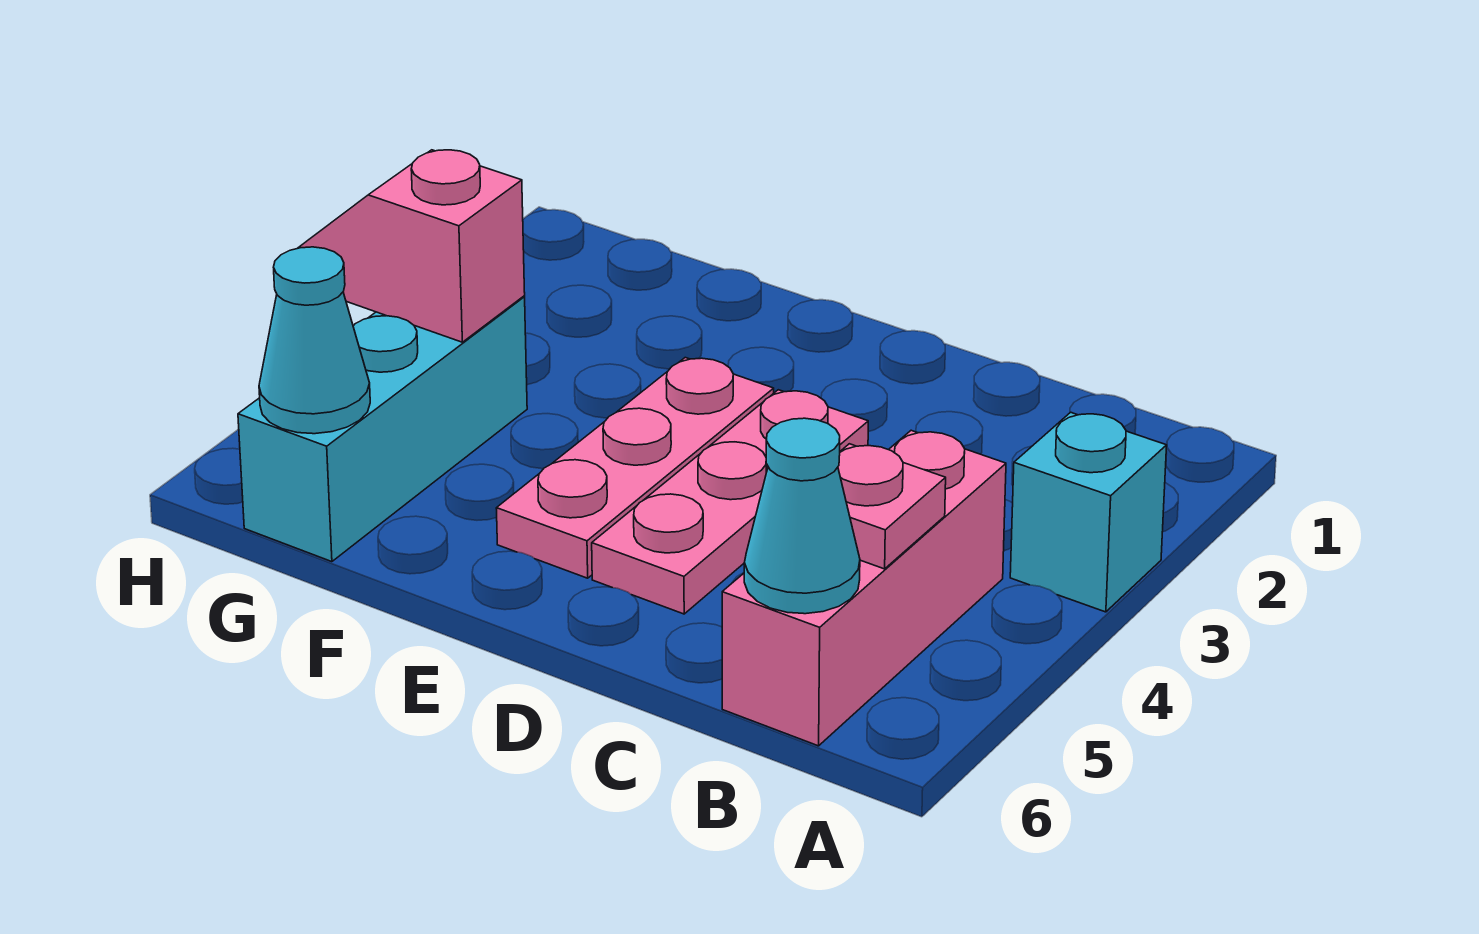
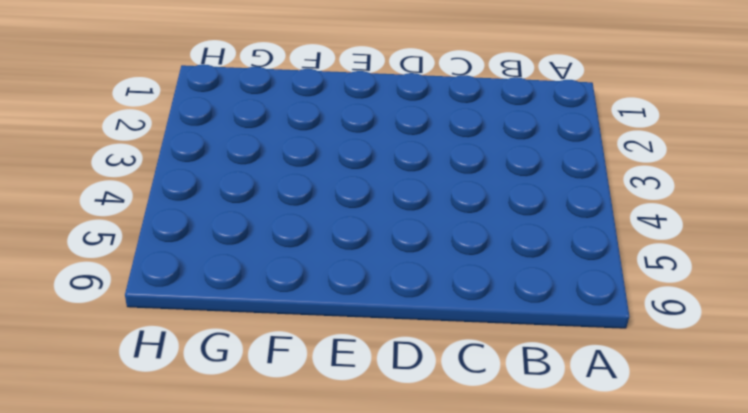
none -> cyan 1x1 brick [1010,412,1167,612]
none -> pink 1x3 brick [722,430,1006,746]

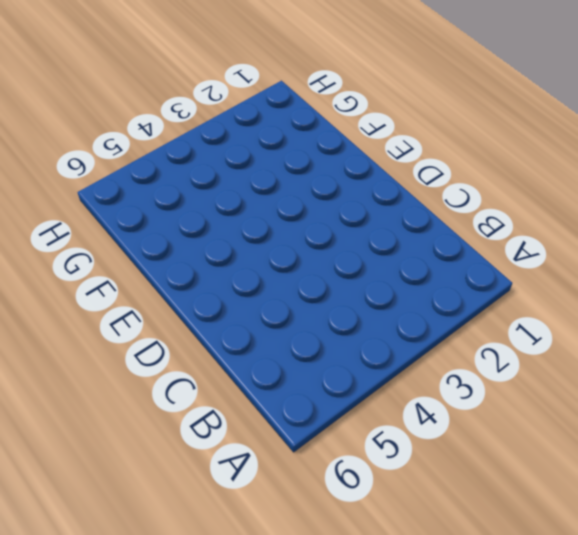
none -> cyan 1x1 brick [1010,412,1167,612]
none -> pink 1x3 brick [722,430,1006,746]

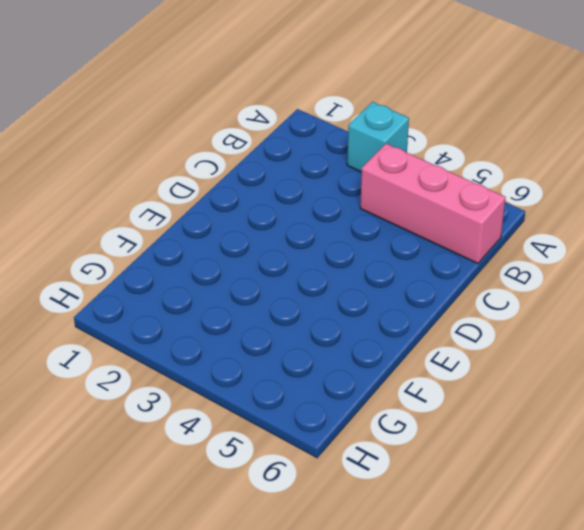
none -> pink 1x3 plate [592,390,868,614]
none -> pink 1x3 plate [496,358,774,578]

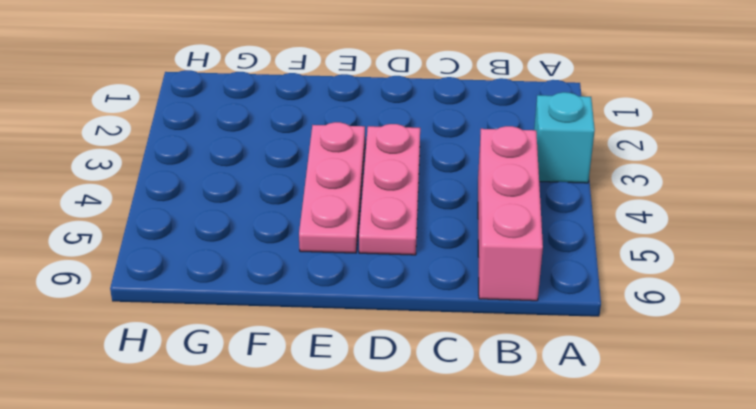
none -> cyan 1x3 brick [238,296,527,562]
none -> pink 1x1 plate [838,444,946,569]

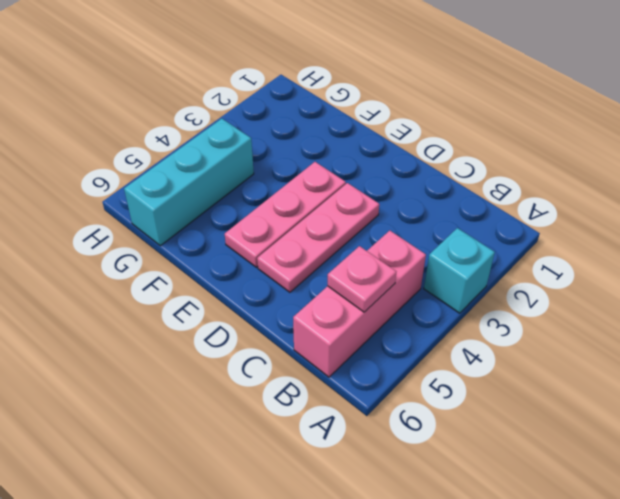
none -> cyan 1x1 cone [744,418,860,614]
none -> pink 1x2 slope [298,150,525,342]

